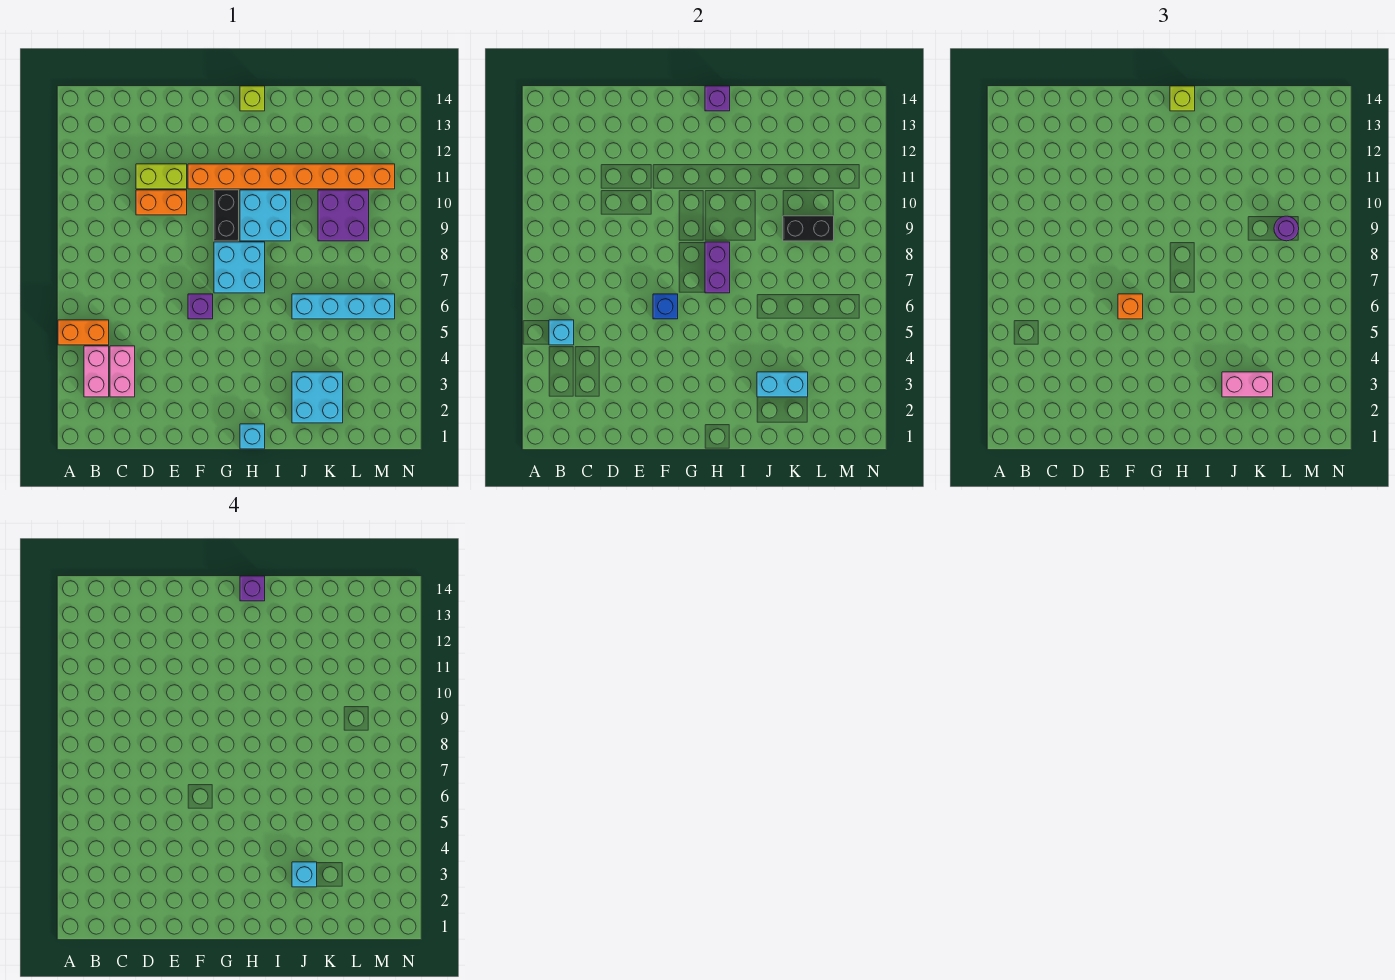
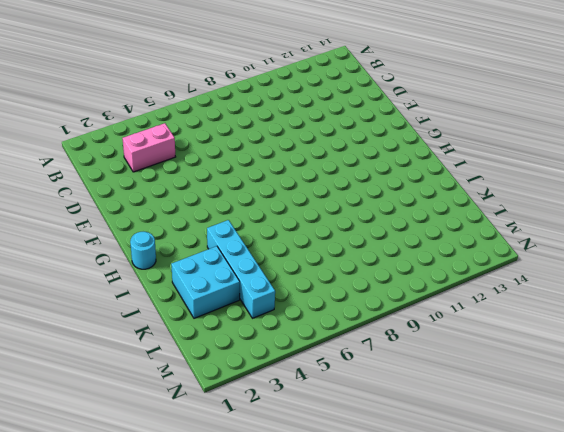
cyan 1x1 round brick [130,232,156,269] -> cyan 1x1 brick [240,424,265,449]
cyan 1x4 brick [207,220,275,318] -> cyan 1x4 brick moved to [292,294,395,319]
none -> orange 1x2 brick [58,320,109,345]
none -> pink 1x2 brick [84,346,109,397]
none -> orange 1x2 brick [136,190,187,215]

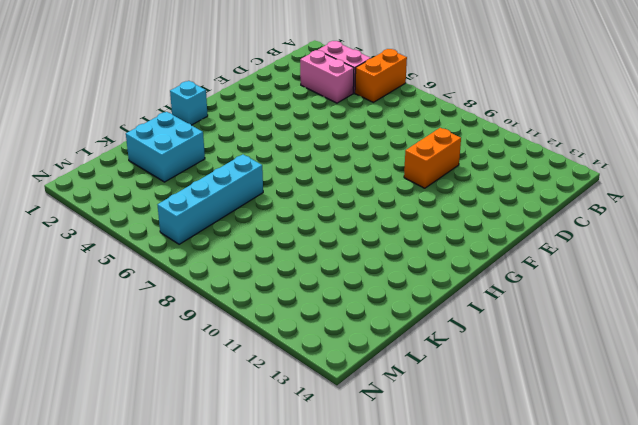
none -> lime 1x2 brick [136,164,187,189]
none -> purple 1x1 brick [188,294,213,319]
none -> orange 1x8 brick [188,164,395,189]

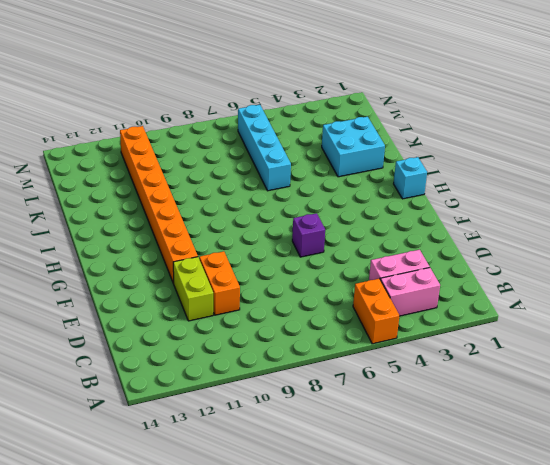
none -> cyan 2x2 brick [214,242,265,293]
none -> black 1x2 brick [214,190,239,241]
none -> cyan 2x2 brick [240,190,291,241]

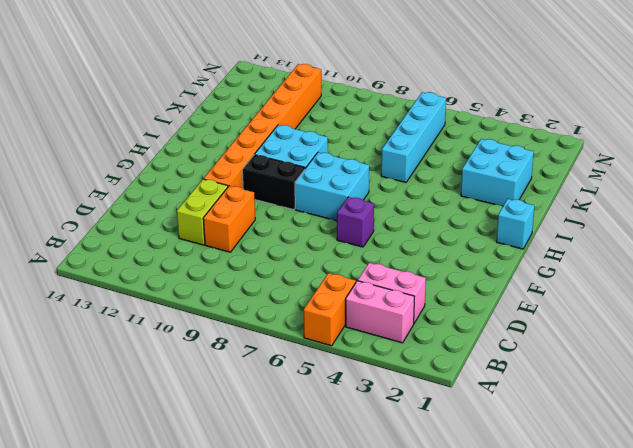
none -> lime 1x1 brick [240,86,265,111]
none -> purple 2x2 brick [318,190,369,241]
none -> cyan 1x1 brick [549,320,574,345]

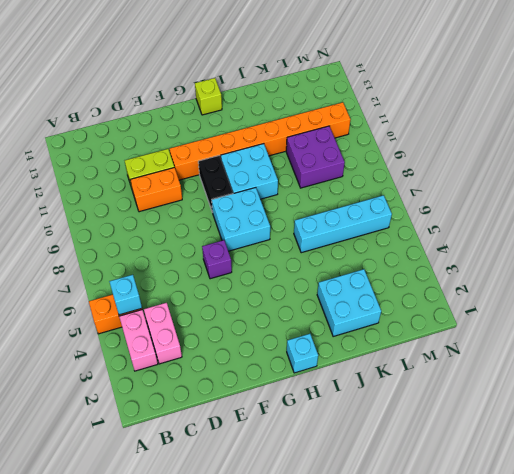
none -> blue 1x1 brick [653,294,678,319]
none -> purple 1x2 brick [705,242,730,293]
none -> purple 1x1 brick [705,86,730,111]

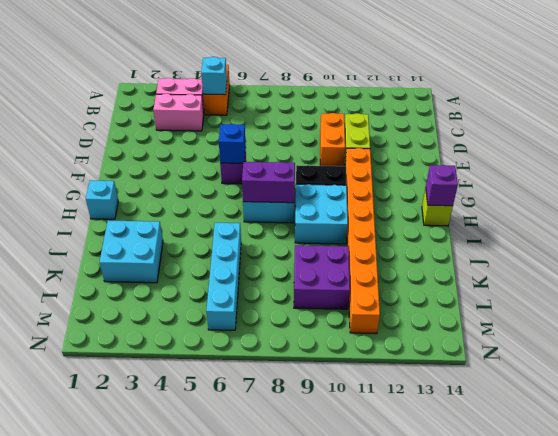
none -> cyan 1x2 brick [757,372,808,397]
none -> black 1x2 brick [783,216,834,241]
none -> orange 1x1 brick [1118,294,1143,319]

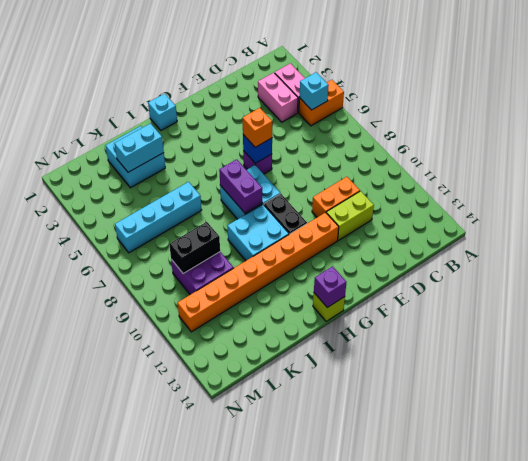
none -> lime 1x1 brick [1170,86,1195,111]
none -> pink 1x2 brick [1222,372,1273,397]
none -> purple 1x1 round brick [1274,216,1299,241]

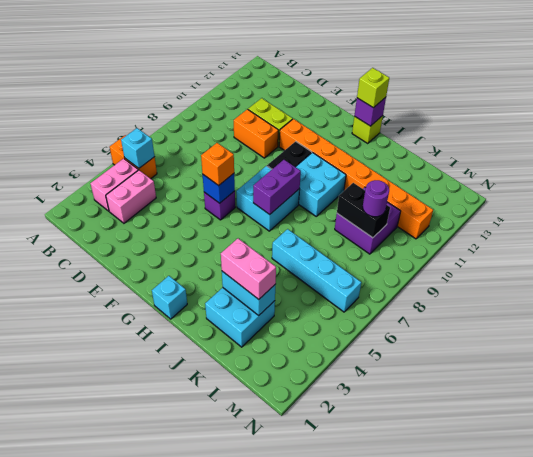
none -> purple 1x1 brick [240,576,265,601]
none -> cyan 1x1 brick [292,862,317,887]

